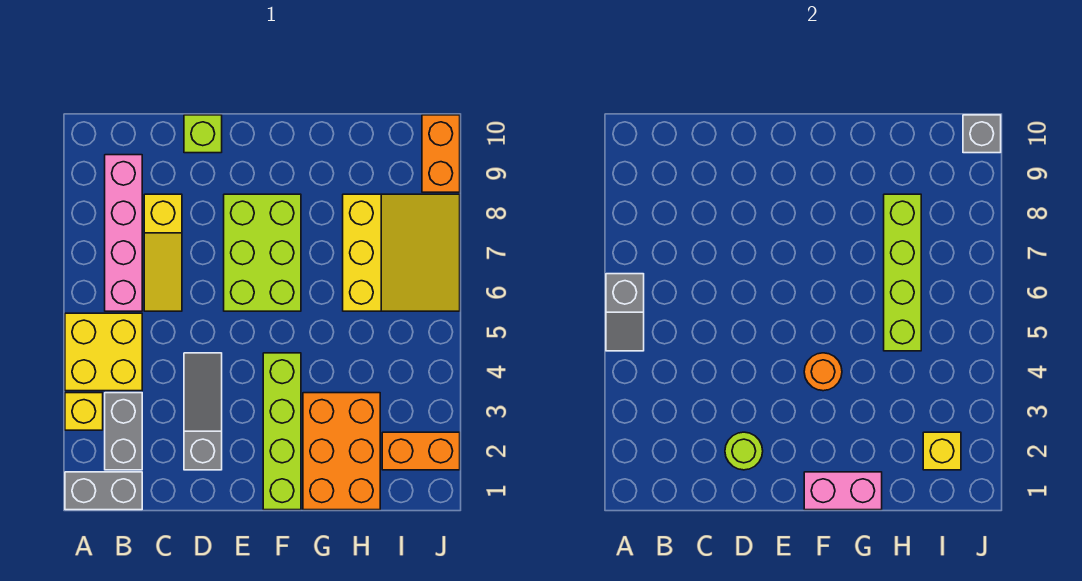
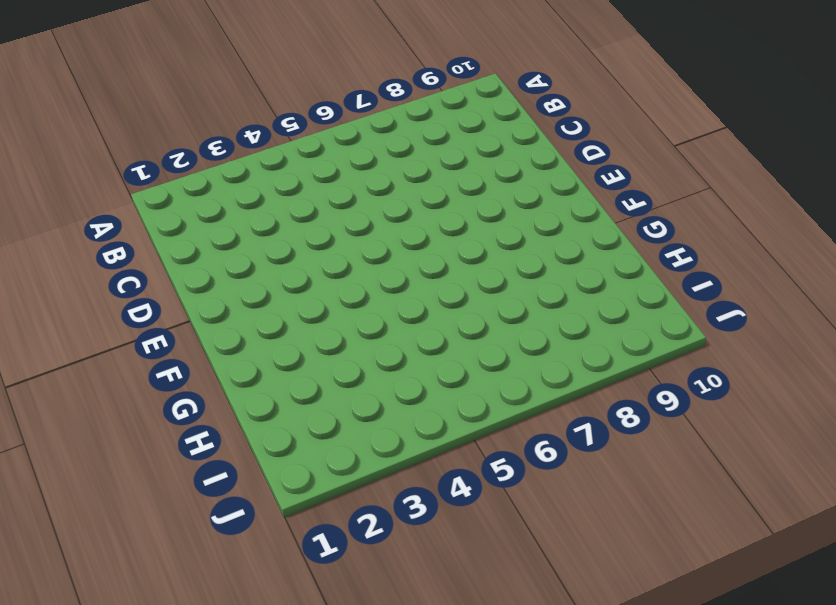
none -> grey 1x2 brick [65,472,142,510]
none -> yellow 1x1 brick [65,393,103,430]
none -> yellow 2x2 brick [65,313,142,391]

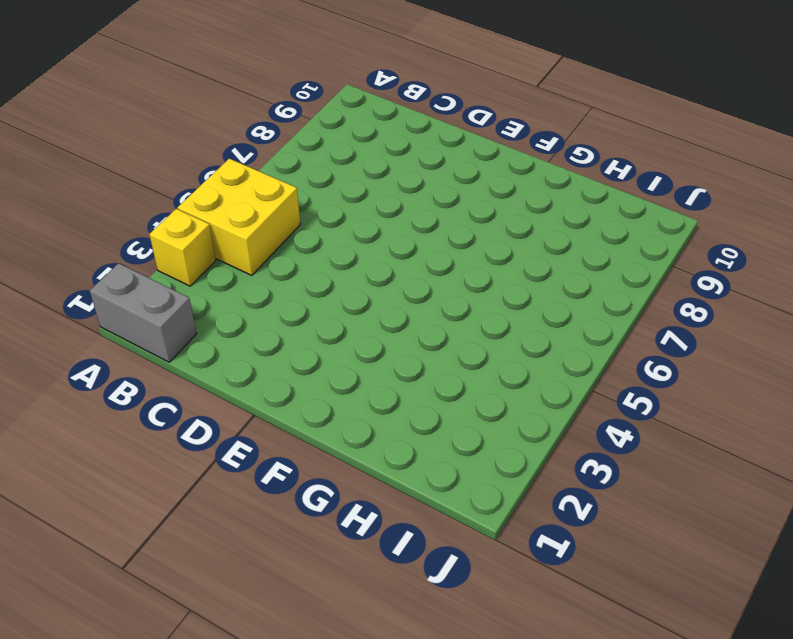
none -> grey 1x2 brick [105,393,142,470]
none -> pink 1x4 brick [105,155,142,311]
none -> yellow 1x3 slope [144,194,182,311]

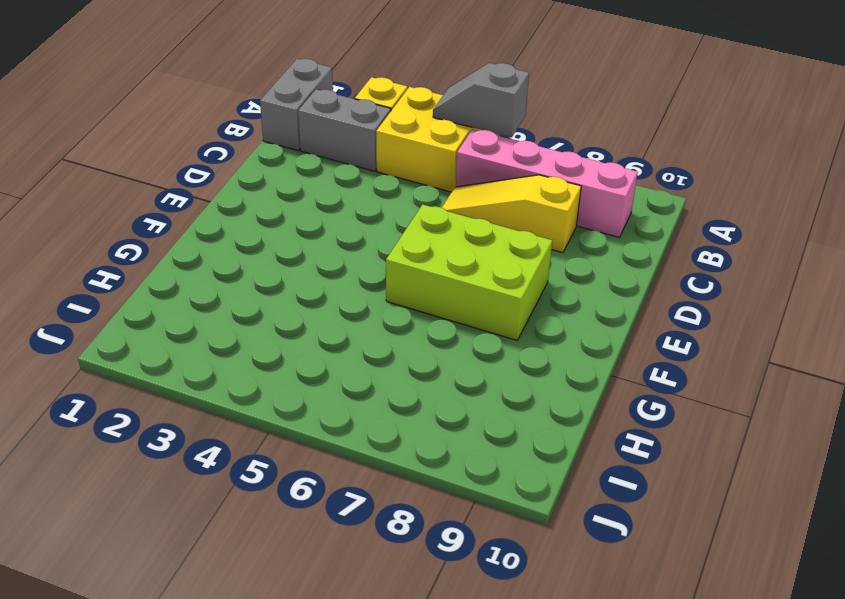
none -> grey 1x3 slope [184,353,222,470]
none -> lime 1x1 brick [184,115,222,153]
none -> lime 1x4 brick [263,353,301,510]

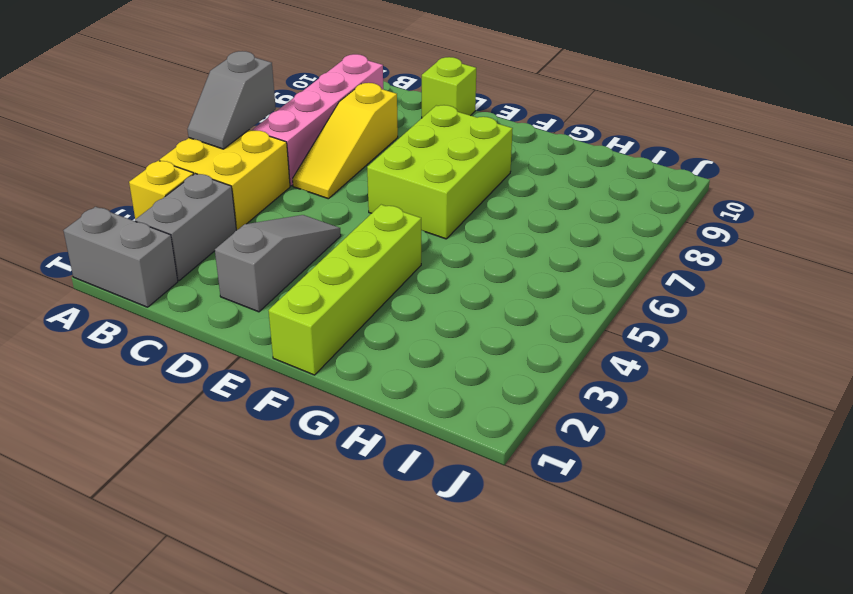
none -> orange 2x3 brick [303,393,380,510]
none -> yellow 3x3 slope [343,194,460,311]
none -> orange 1x2 brick [382,432,460,470]

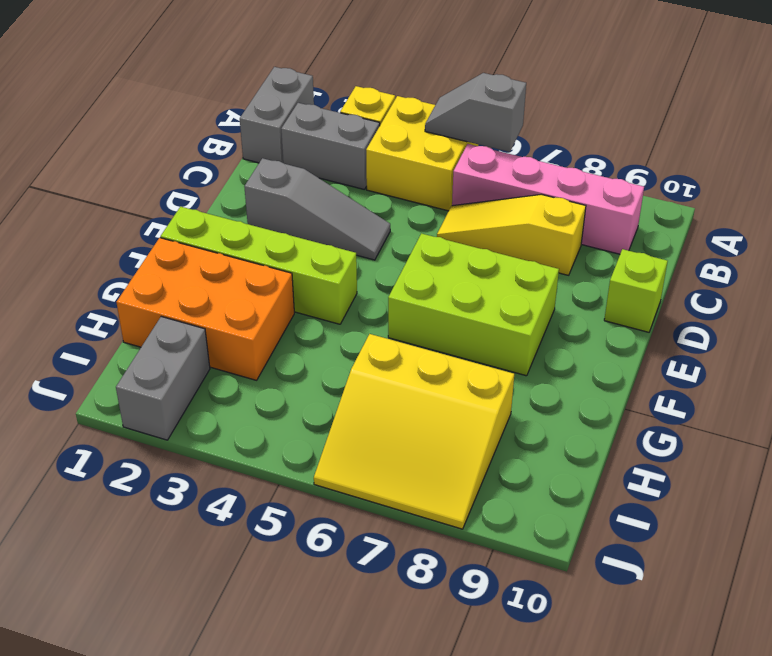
grey 1x2 brick [116,317,210,440] -> orange 1x2 brick [382,432,460,470]
none -> orange 1x2 brick [422,115,460,192]
none -> lime 1x1 round brick [725,432,763,470]
none -> pink 1x2 brick [804,472,882,510]

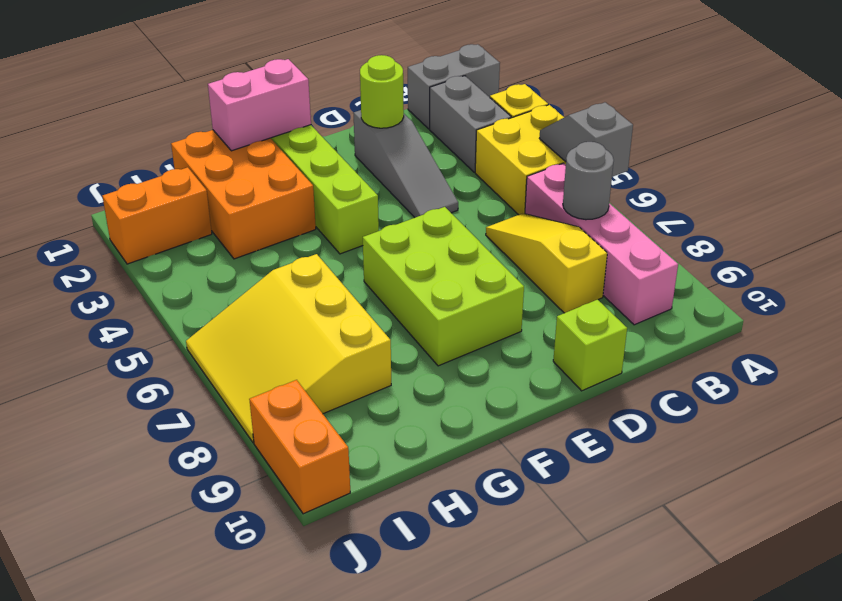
grey 1x1 round brick [563,142,614,220] -> none
none -> orange 1x1 round brick [804,353,842,391]
none -> lime 1x4 brick [884,194,921,351]
none -> yellow 1x1 brick [923,432,961,470]

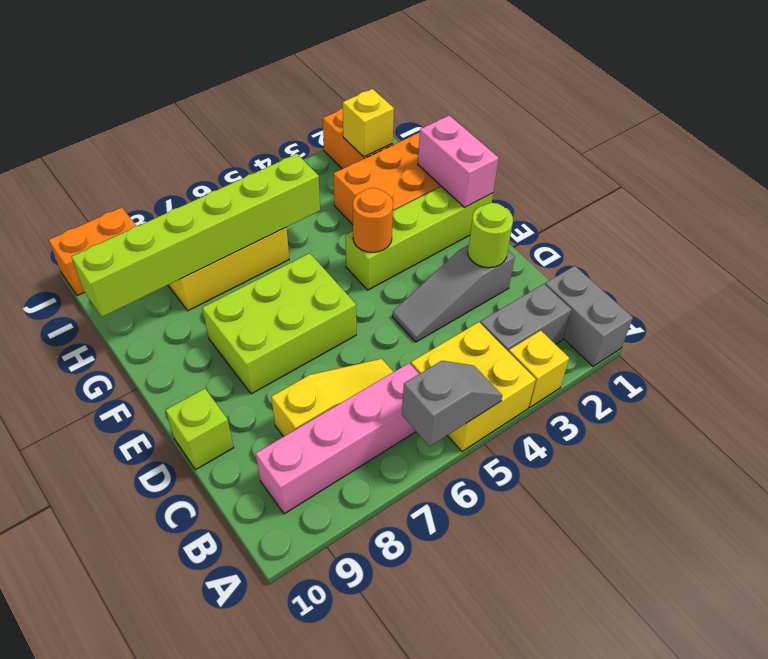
lime 1x6 brick [72,154,320,317] -> lime 1x4 brick [884,194,921,351]
none -> grey 1x1 brick [963,115,1001,153]

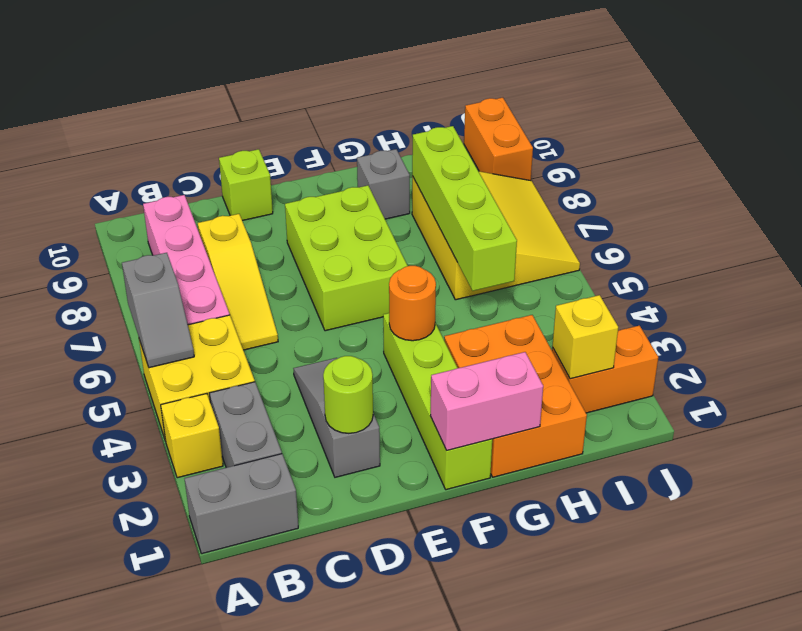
grey 1x1 brick [357,149,410,219] -> grey 1x1 brick moved to [963,115,1001,153]

